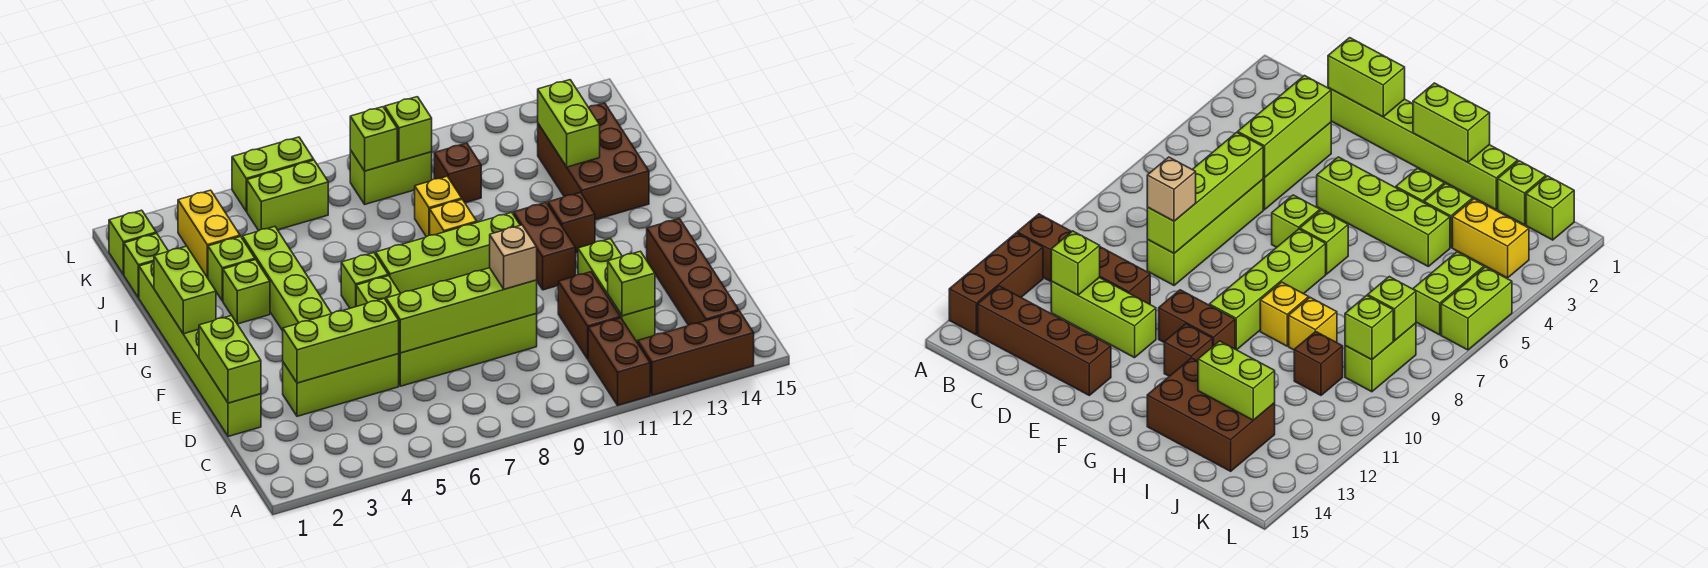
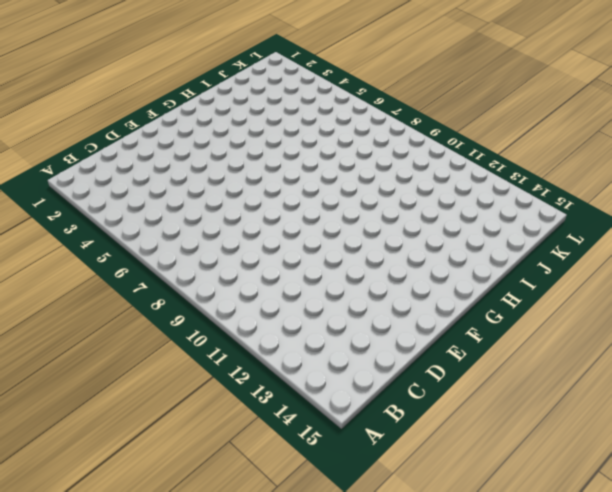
none -> brown 1x2 brick [588,318,650,405]
none -> brown 1x3 brick [638,311,754,395]
none -> brown 1x4 brick [647,219,739,325]
none -> brown 1x2 brick [558,272,620,359]

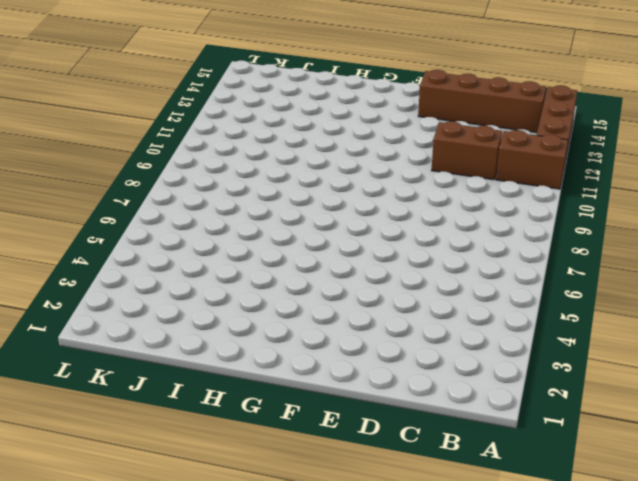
none -> lime 1x3 brick [578,239,655,343]
none -> lime 1x6 brick [139,262,261,437]
none -> lime 1x3 brick [283,354,399,416]
none -> lime 1x4 brick [399,314,537,386]

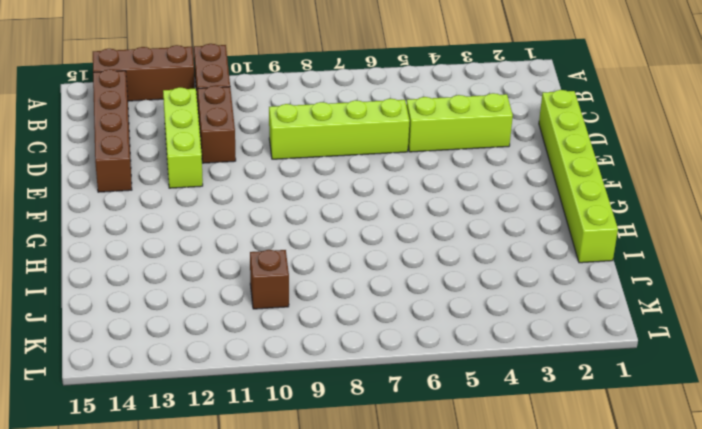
none -> lime 1x4 brick [242,227,332,331]
none -> lime 1x1 brick [356,276,401,306]
none -> brown 1x2 brick [514,203,576,290]
none -> lime 1x1 brick [341,253,388,308]

